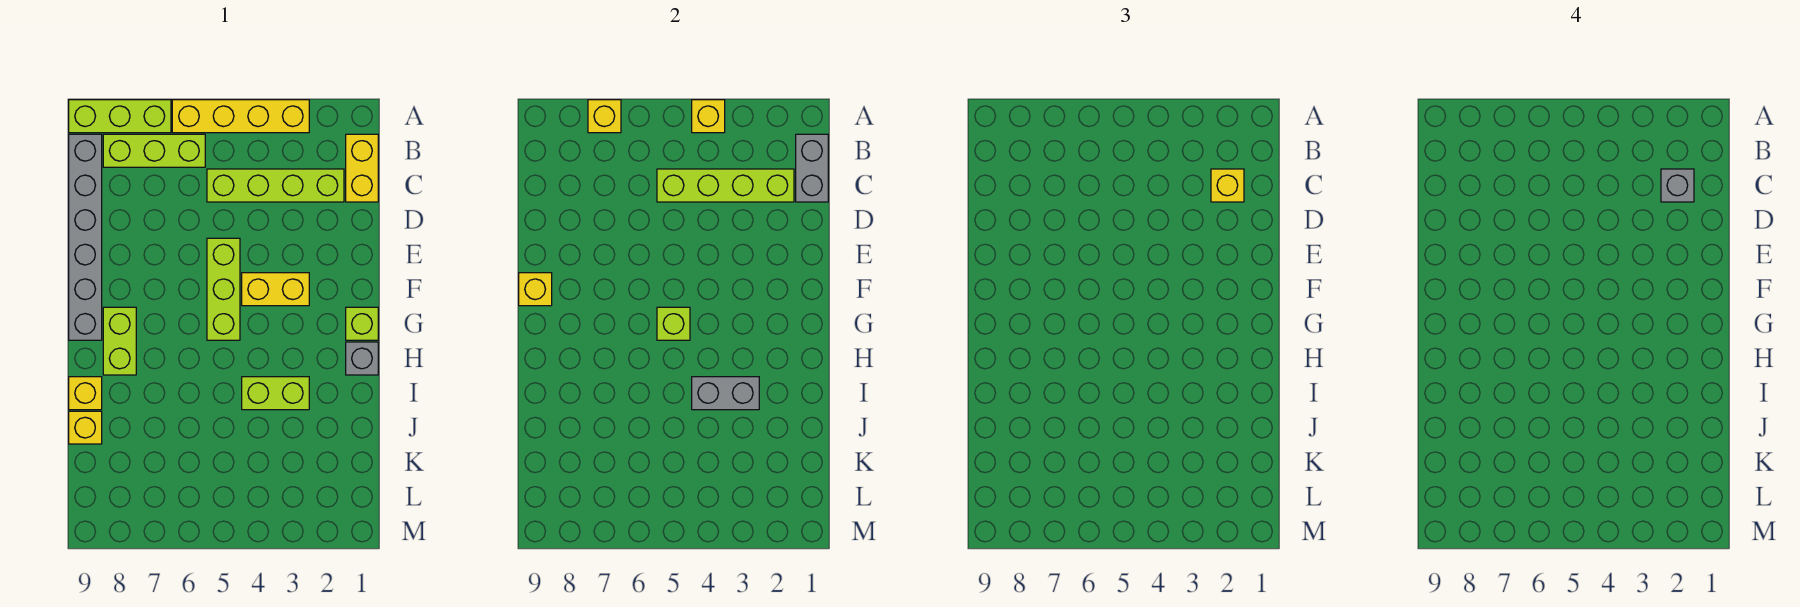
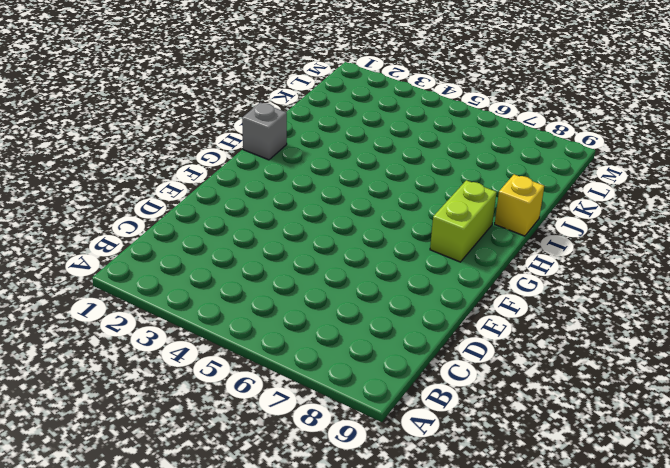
none -> yellow 1x4 brick [172,100,309,133]
none -> lime 1x3 brick [69,100,171,133]
none -> yellow 1x2 brick [346,134,378,202]

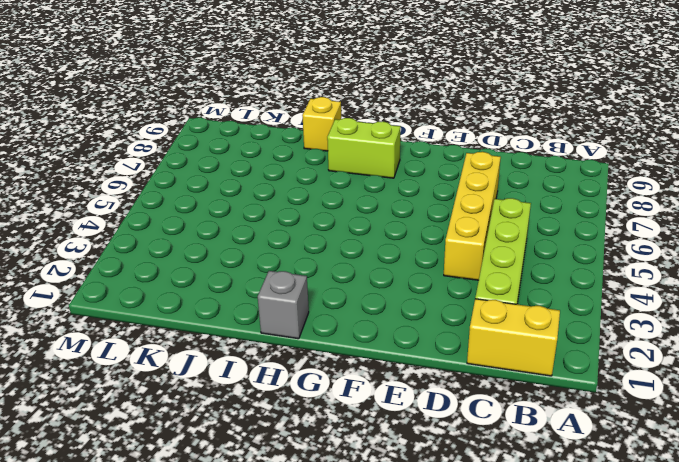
yellow 1x4 brick [444,152,501,280] -> yellow 1x4 brick moved to [172,100,309,133]
none -> lime 1x3 brick [69,100,171,133]
none -> lime 1x3 brick [103,134,205,167]
none -> grey 1x6 brick [69,134,102,340]

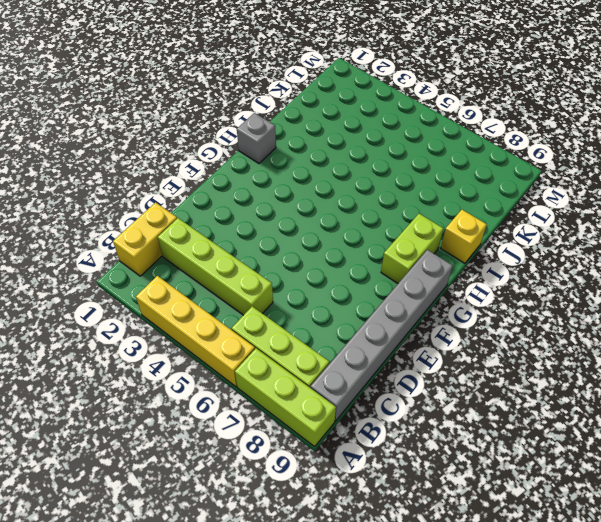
none -> lime 1x3 brick [207,238,240,340]
none -> yellow 1x2 brick [242,273,309,306]
none -> lime 1x1 brick [346,307,378,340]

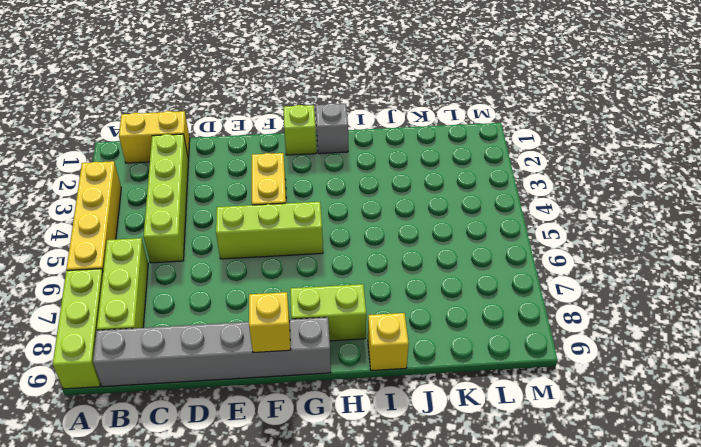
none -> lime 1x2 brick [242,377,309,410]
none -> yellow 1x1 brick [69,411,102,444]
none -> yellow 1x1 brick [692,100,725,133]

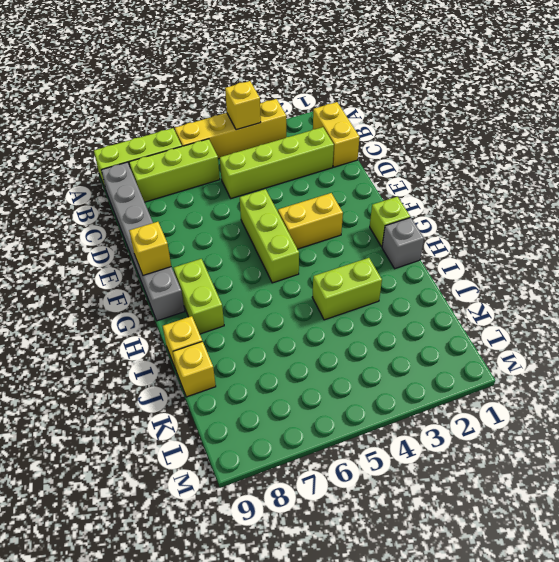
none -> yellow 1x1 brick [588,100,621,133]
none -> grey 1x2 brick [796,134,828,202]
none -> lime 1x4 brick [657,169,794,202]

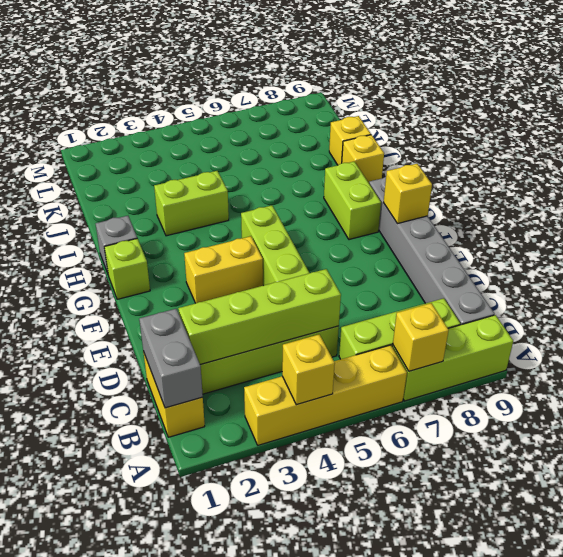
none -> lime 1x1 brick [657,307,690,340]
none -> grey 1x2 brick [692,377,759,410]
none -> yellow 1x1 brick [1211,169,1244,202]

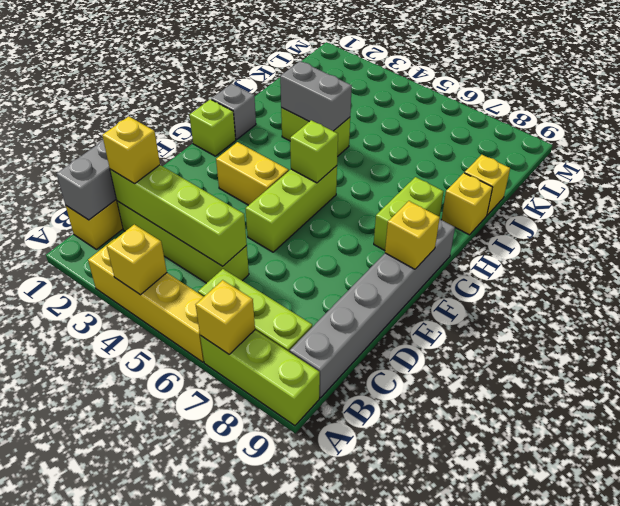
none -> grey 1x1 brick [1661,169,1694,202]

